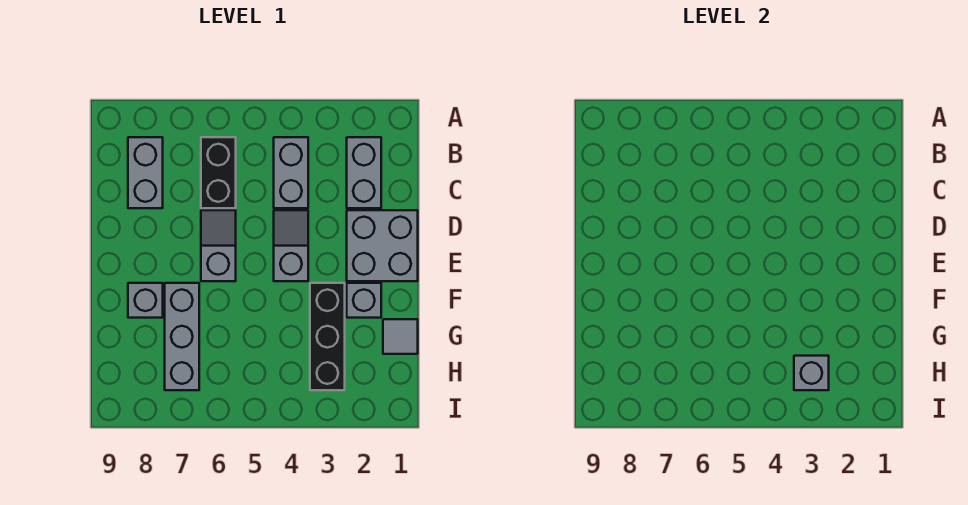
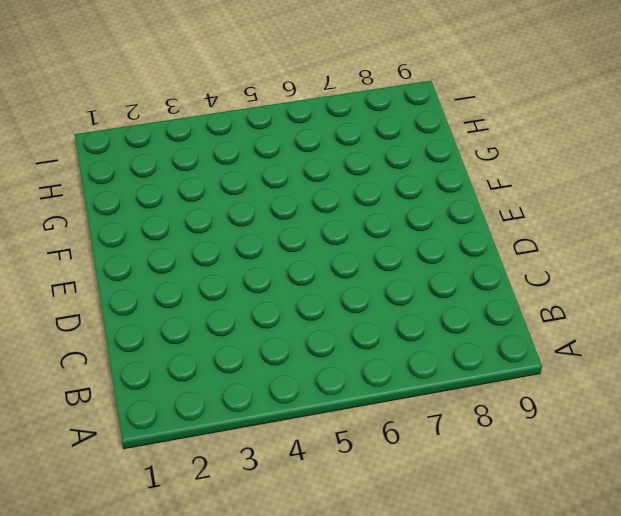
none -> grey 1x2 brick [347,137,381,208]
none -> grey 1x2 brick [274,137,308,208]
none -> black 1x2 brick [201,137,236,208]

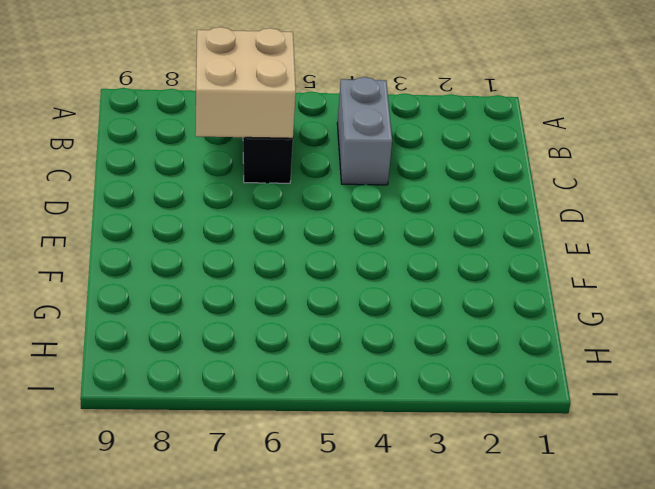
tan 2x2 brick [195,27,296,138] -> none
none -> grey 1x2 brick [347,137,381,208]
none -> grey 1x2 brick [128,137,163,208]
none -> grey 2x2 brick [347,210,418,281]

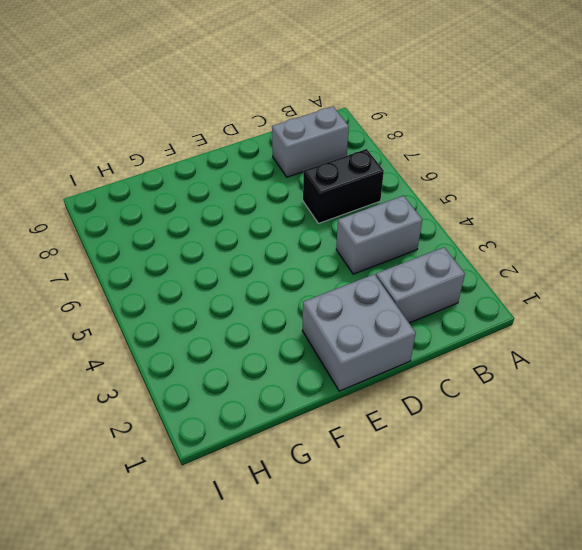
none -> grey 1x2 slope [274,210,308,281]
none -> grey 1x2 slope [201,210,236,281]
none -> grey 1x1 brick [347,283,381,318]

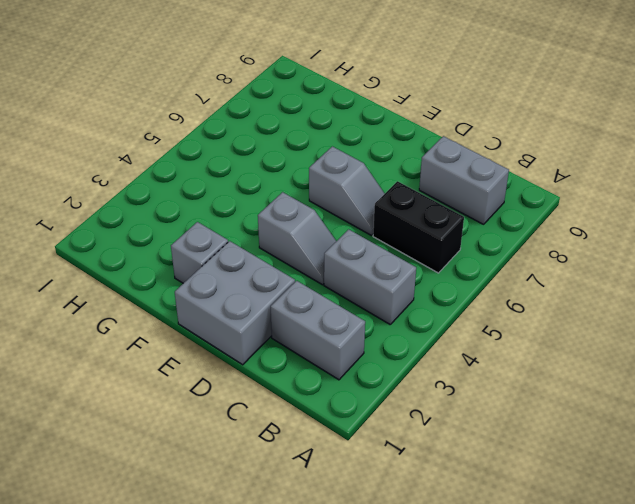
none -> black 1x3 brick [310,283,345,390]
none -> grey 1x3 brick [165,283,199,390]
none -> grey 1x1 brick [128,283,163,318]

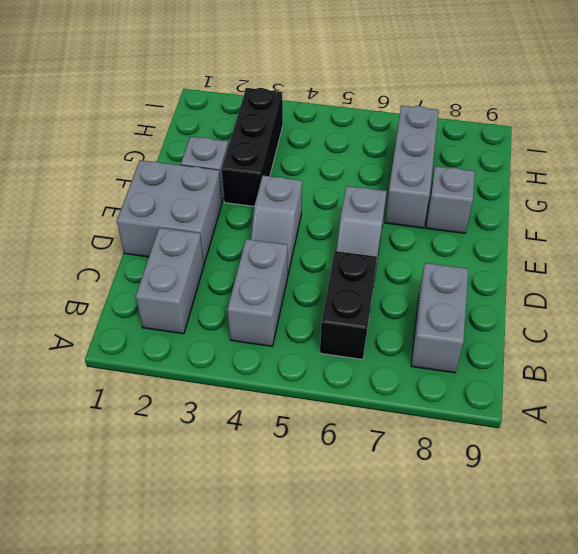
none -> grey 1x1 tile [383,319,418,354]
none -> grey 1x1 brick [794,356,829,390]

